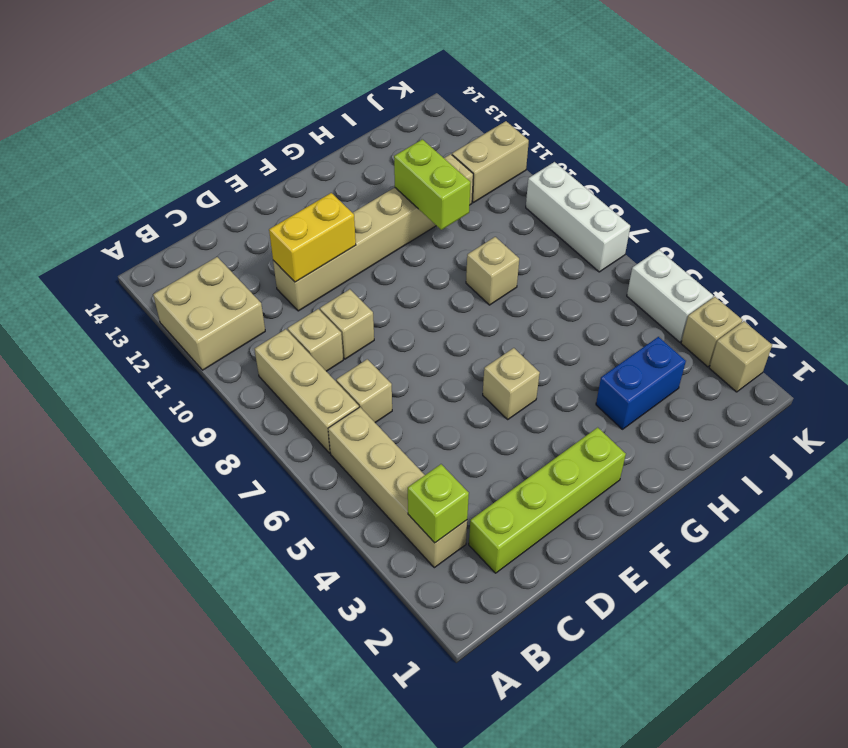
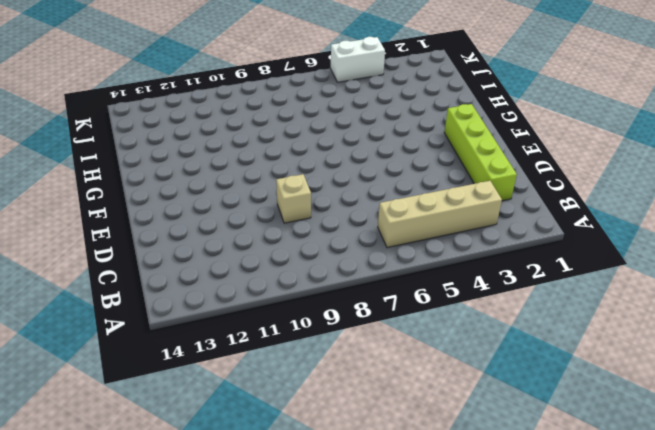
none -> tan 2x2 brick [153,257,265,370]
none -> tan 1x3 brick [255,329,359,453]
none -> tan 1x1 brick [336,359,392,423]

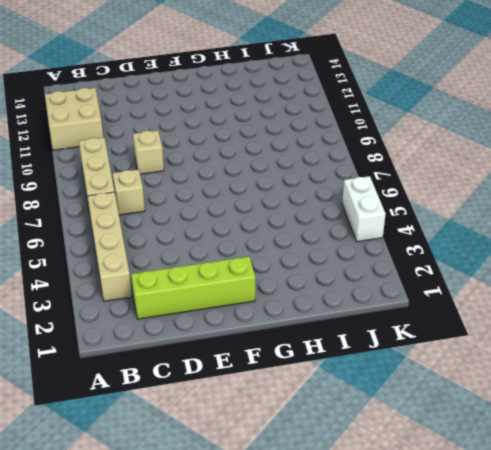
none -> tan 1x1 brick [288,309,343,371]
none -> tan 1x6 brick [273,154,473,311]
none -> tan 1x1 brick [483,348,540,419]

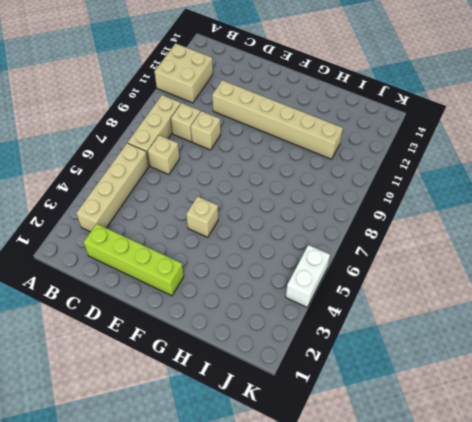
none -> blue 1x2 brick [596,337,686,429]
none -> tan 1x1 brick [466,237,519,305]
none -> tan 1x2 brick [452,121,529,203]

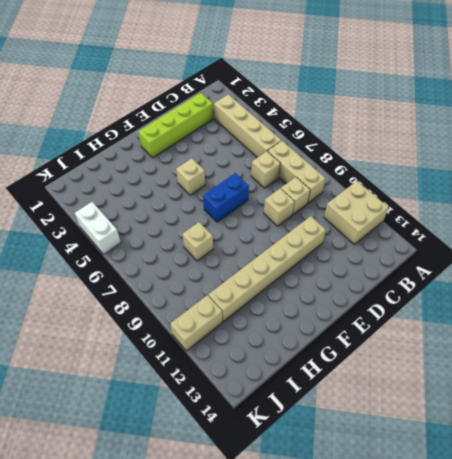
blue 1x2 brick [203,173,249,222] -> blue 1x2 brick moved to [596,337,686,429]
none -> tan 1x1 brick [709,321,772,392]
none -> tan 1x1 brick [681,297,742,367]
none -> white 1x3 brick [526,162,630,272]

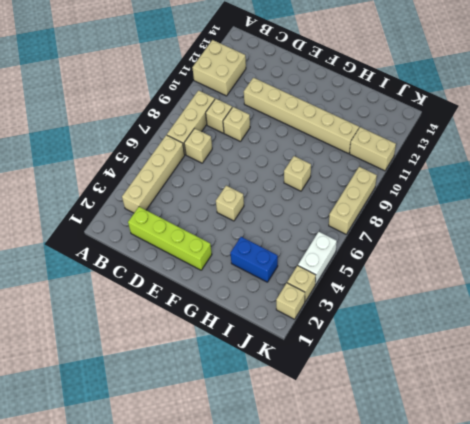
tan 1x3 brick [329,167,377,234] -> white 1x3 brick [526,162,630,272]
none -> lime 1x1 brick [408,464,469,543]
none -> yellow 1x2 brick [269,193,356,282]
none -> lime 1x2 brick [394,139,471,230]

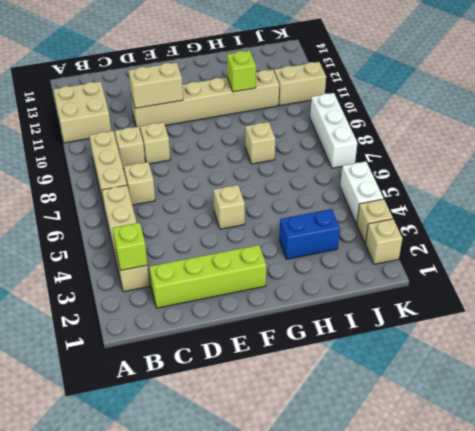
tan 1x2 brick [129,62,183,108] -> yellow 1x2 brick [269,193,356,282]
lime 1x1 brick [227,51,256,92] -> lime 1x2 brick [394,139,471,230]

